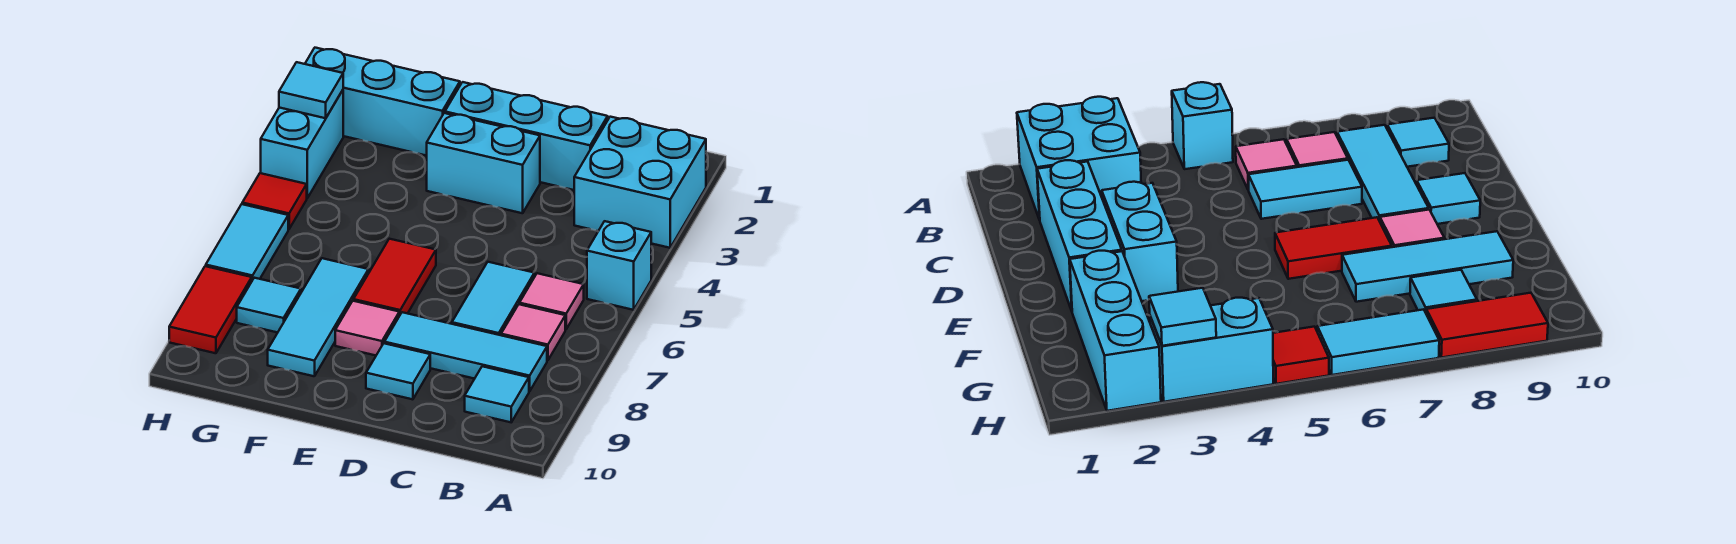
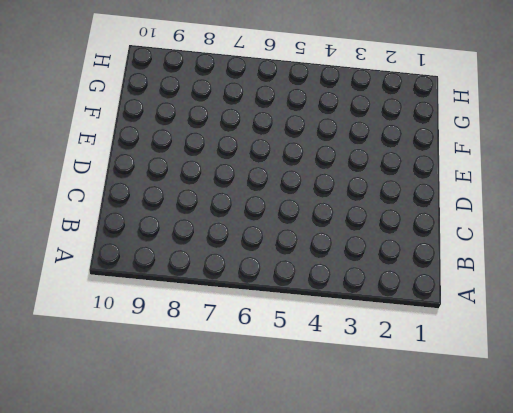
none -> cyan 2x2 brick [574,117,706,248]
none -> cyan 1x1 brick [587,221,651,310]
none -> pink 1x1 tile [519,273,584,329]

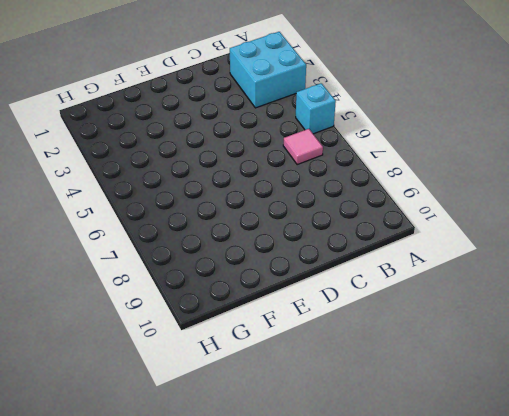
none -> pink 1x1 tile [501,304,565,360]
none -> cyan 1x3 tile [384,312,547,391]
none -> cyan 1x1 tile [465,366,529,422]

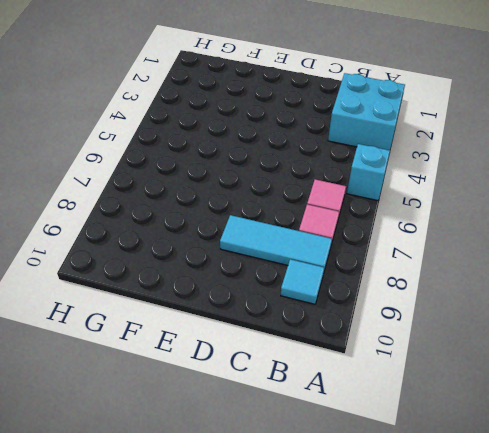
none -> cyan 1x3 brick [445,82,608,190]
none -> cyan 1x2 tile [452,262,534,335]
none -> cyan 1x2 brick [427,113,540,213]

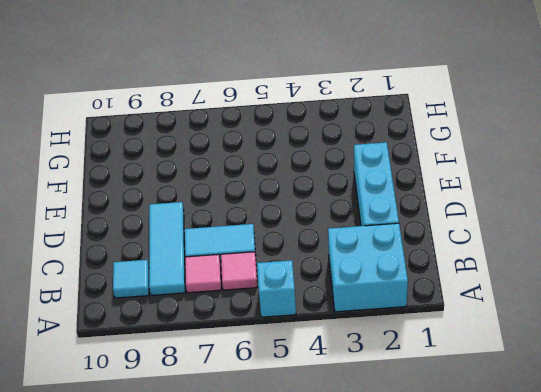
none -> cyan 1x2 brick [427,113,540,213]
none -> cyan 1x1 tile [366,343,430,399]
none -> red 1x2 tile [353,239,436,316]

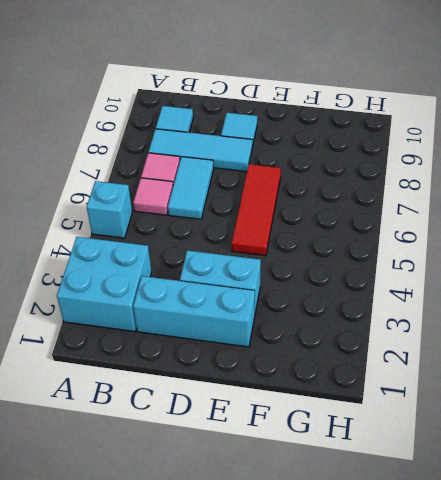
red 1x3 tile [232,164,281,256] -> red 1x2 tile [353,239,436,316]
none -> pink 1x1 tile [335,301,399,355]
none -> cyan 1x3 brick [305,48,460,156]
none -> cyan 1x3 tile [268,258,369,376]

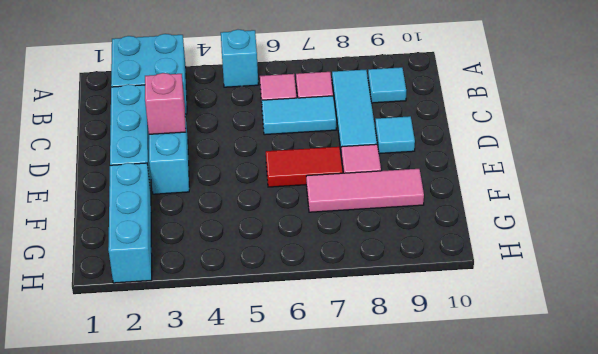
pink 1x1 brick [145,73,186,134] -> none
pink 1x3 tile [306,169,424,212] -> cyan 1x3 tile [268,258,369,376]
none -> cyan 1x1 tile [237,278,301,333]
none -> cyan 1x2 brick [261,90,343,198]
none -> red 1x1 tile [242,173,307,229]

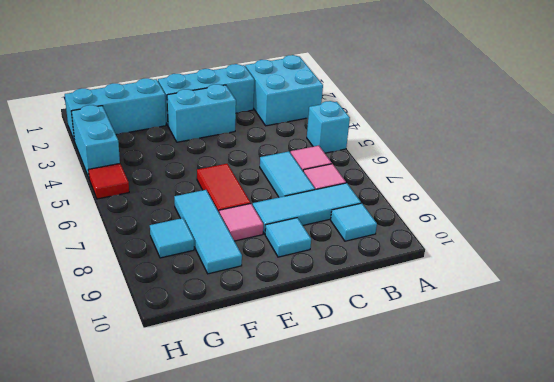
none -> cyan 1x2 tile [206,204,288,280]
none -> red 1x2 tile [169,266,252,353]
none -> cyan 1x1 tile [279,62,343,118]

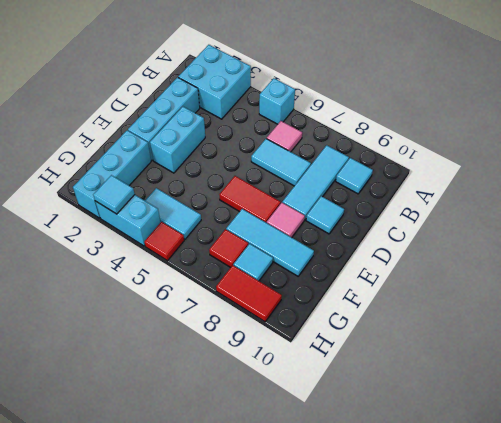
cyan 1x2 tile [145,188,201,239] -> cyan 1x2 tile moved to [206,204,288,280]
red 1x1 tile [209,229,248,267] -> none
none -> pink 1x1 tile [501,304,565,360]

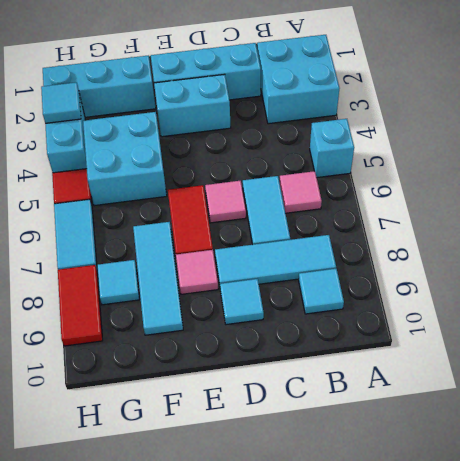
pink 1x1 tile [205,181,246,223] -> pink 1x1 tile moved to [501,304,565,360]
cyan 2x2 brick [83,112,167,206] -> none

